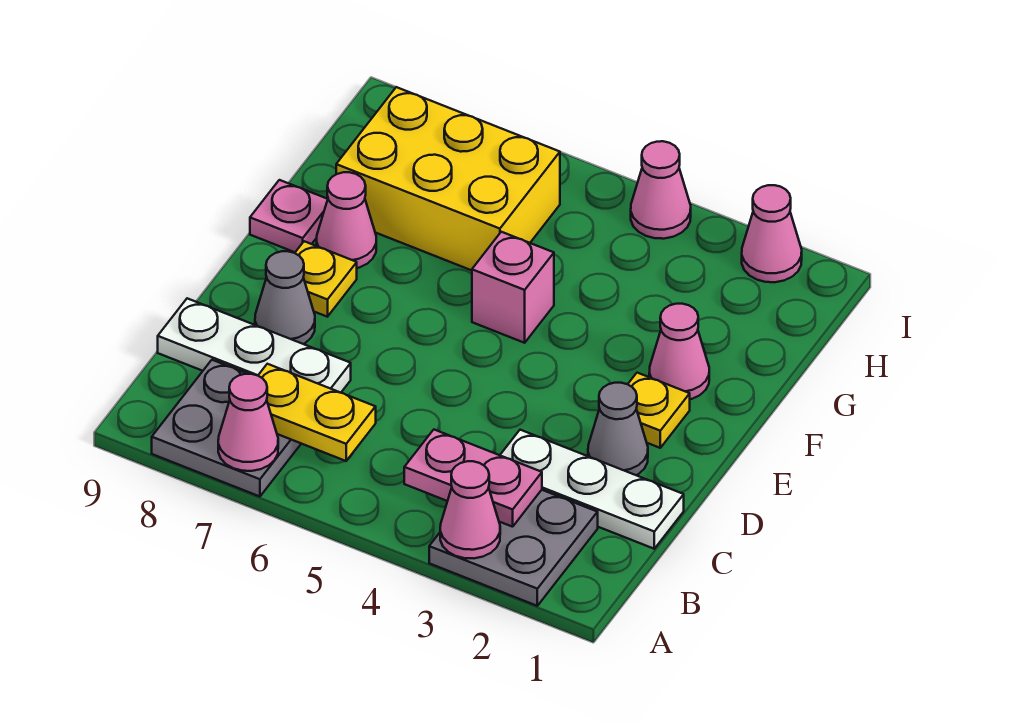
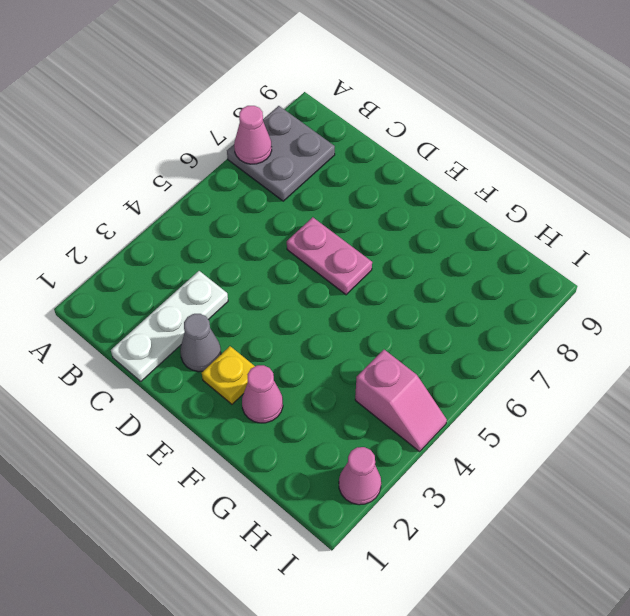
pink 1x2 plate [287,217,372,295] -> pink 1x2 plate turned to [404,430,542,527]
pink 1x2 slope [355,350,447,452] -> pink 1x1 cone [631,141,691,239]
none -> grey 2x2 plate [429,490,598,606]
none -> white 1x3 plate [158,298,351,393]
none -> grey 1x1 cone [255,251,315,344]

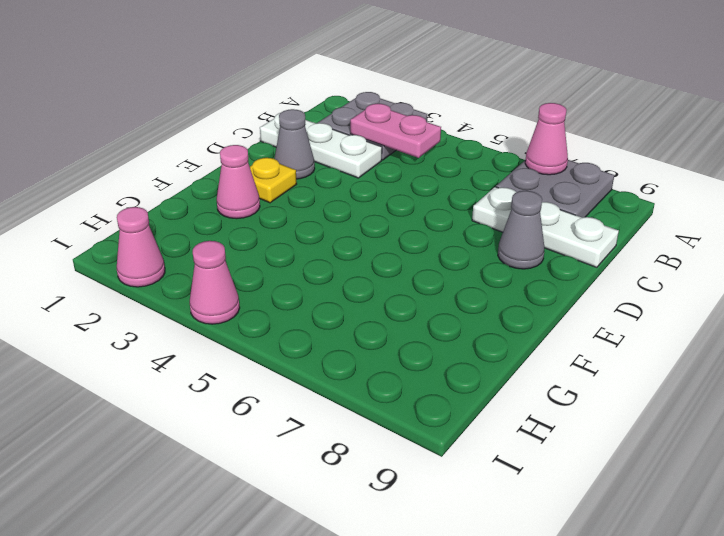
none -> yellow 1x1 plate [295,241,357,317]
none -> pink 1x1 brick [472,232,554,343]
none -> pink 1x1 cone [317,172,376,268]

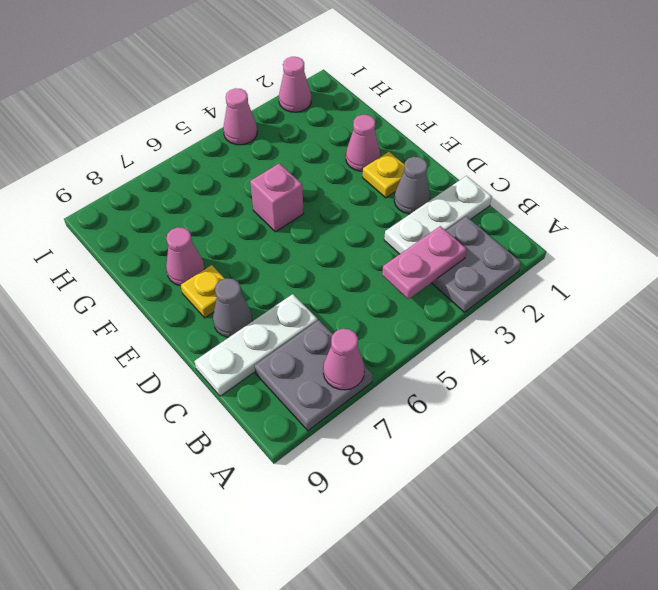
none -> pink 1x1 plate [250,180,328,252]
none -> yellow 2x3 brick [336,87,560,270]
none -> pink 1x1 cone [440,461,500,558]

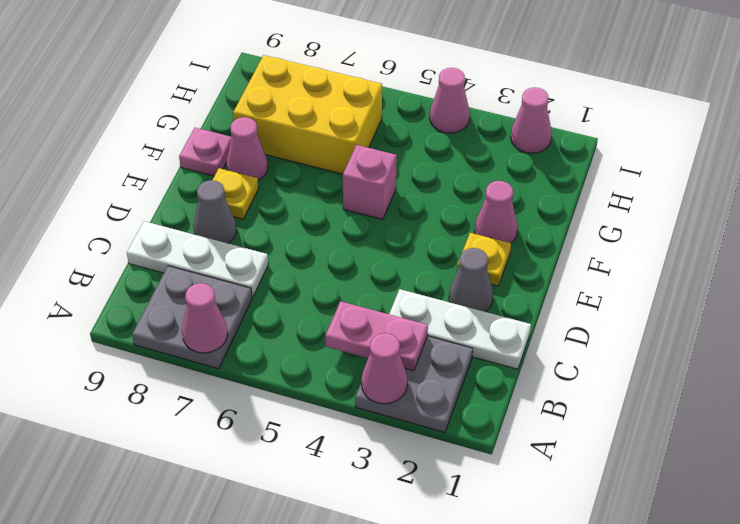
none -> yellow 1x2 plate [258,364,376,461]

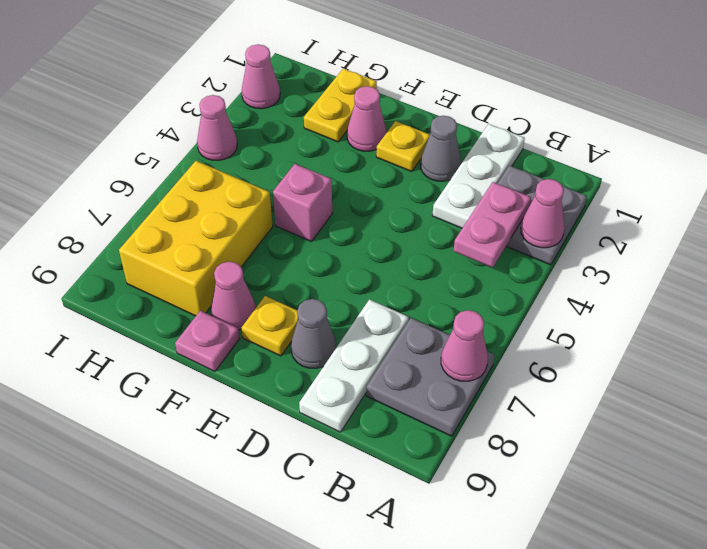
yellow 1x2 plate [304,68,377,142] -> yellow 1x2 plate moved to [258,364,376,461]

